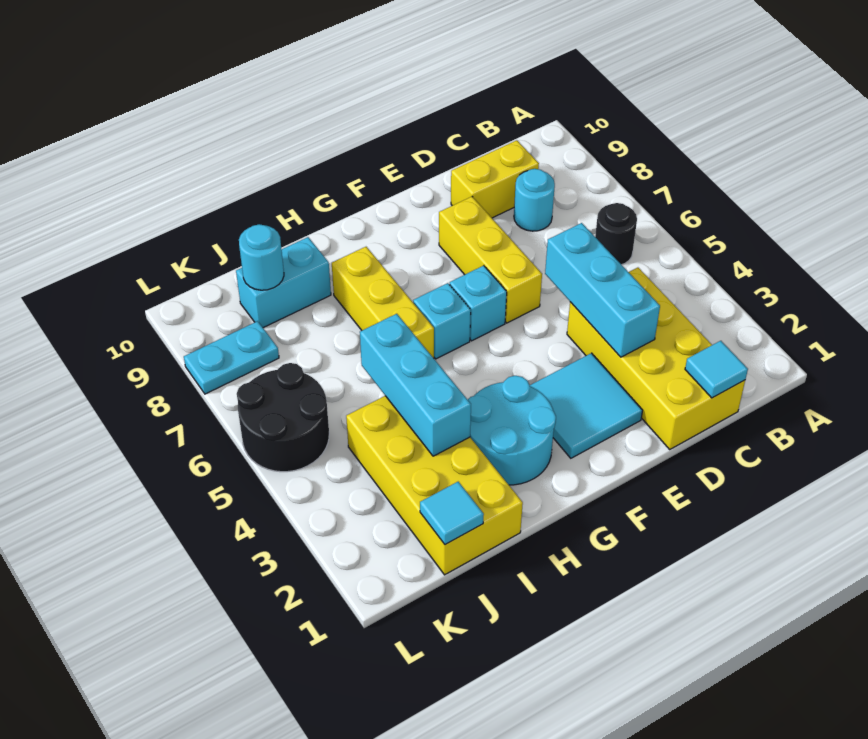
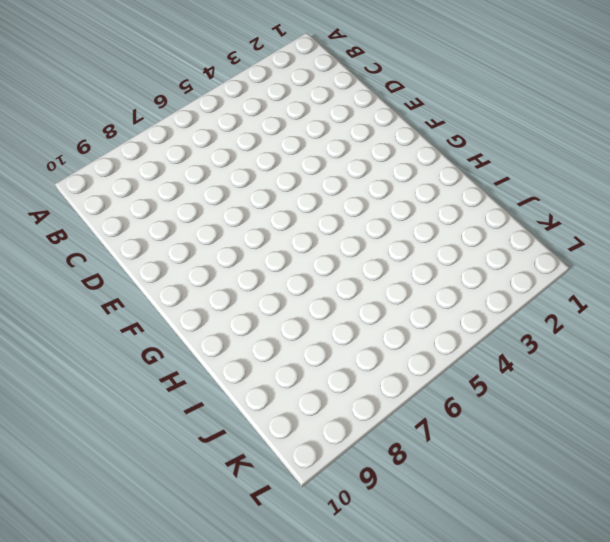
none -> black 1x1 round brick [595,203,637,265]
none -> yellow 2x4 brick [567,268,745,449]
none -> cyan 1x1 round brick [514,169,555,231]

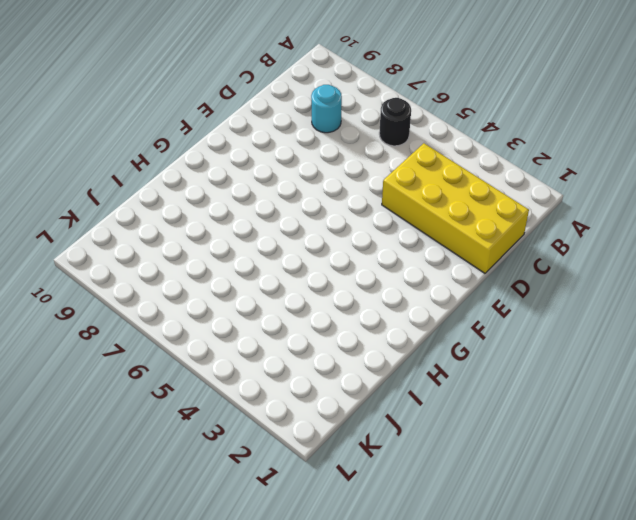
none -> yellow 1x2 brick [451,140,539,218]
none -> cyan 2x2 tile [530,353,643,458]
none -> yellow 1x3 brick [439,197,542,323]

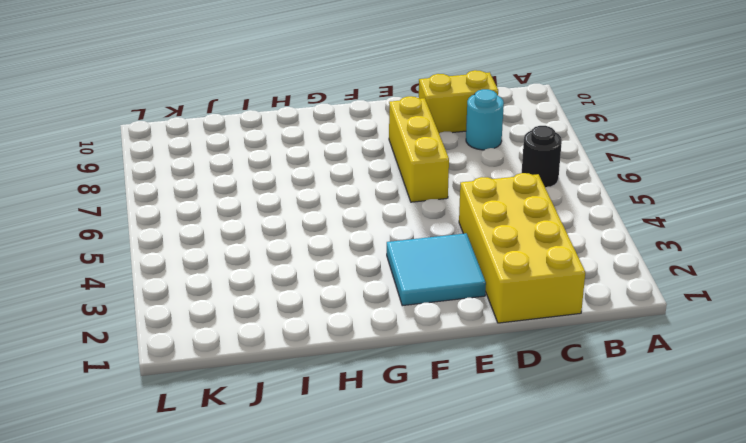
none -> cyan 1x1 brick [450,266,507,341]
none -> cyan 2x2 round brick [468,376,556,485]
none -> cyan 1x1 brick [413,283,471,359]

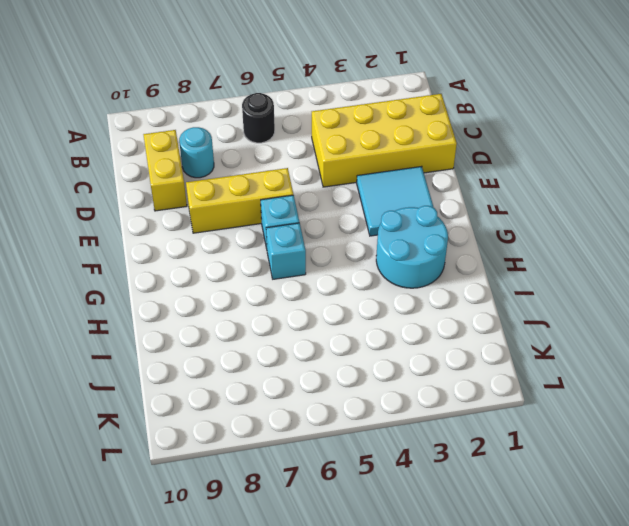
none -> yellow 1x3 brick [332,247,434,358]
none -> yellow 2x4 brick [346,396,523,575]
none -> cyan 1x2 brick [236,237,331,328]

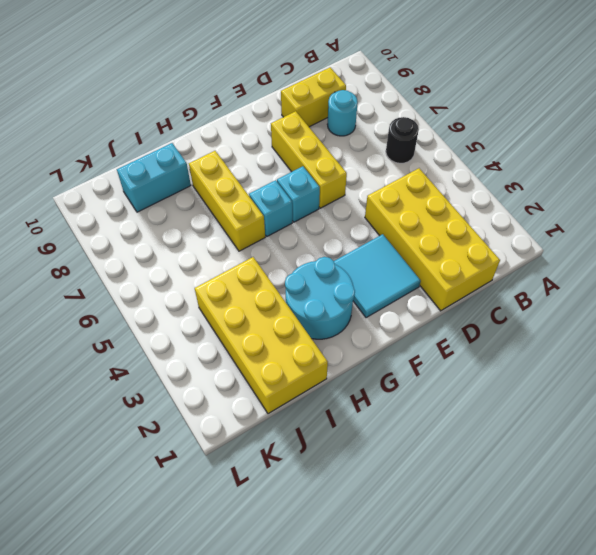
none -> black 2x2 round brick [237,363,329,472]
none -> cyan 1x2 plate [184,321,279,394]
none -> cyan 1x1 tile [685,341,748,398]

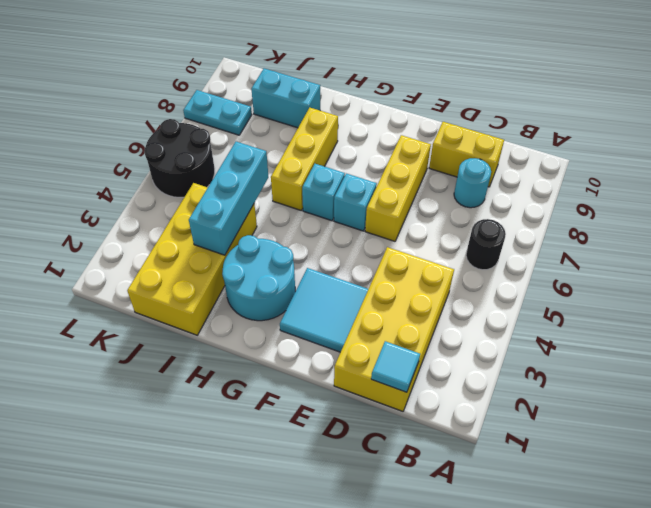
none -> cyan 1x3 brick [545,223,660,357]
none -> cyan 1x1 tile [420,482,484,545]
none -> cyan 1x1 round brick [239,224,284,290]

